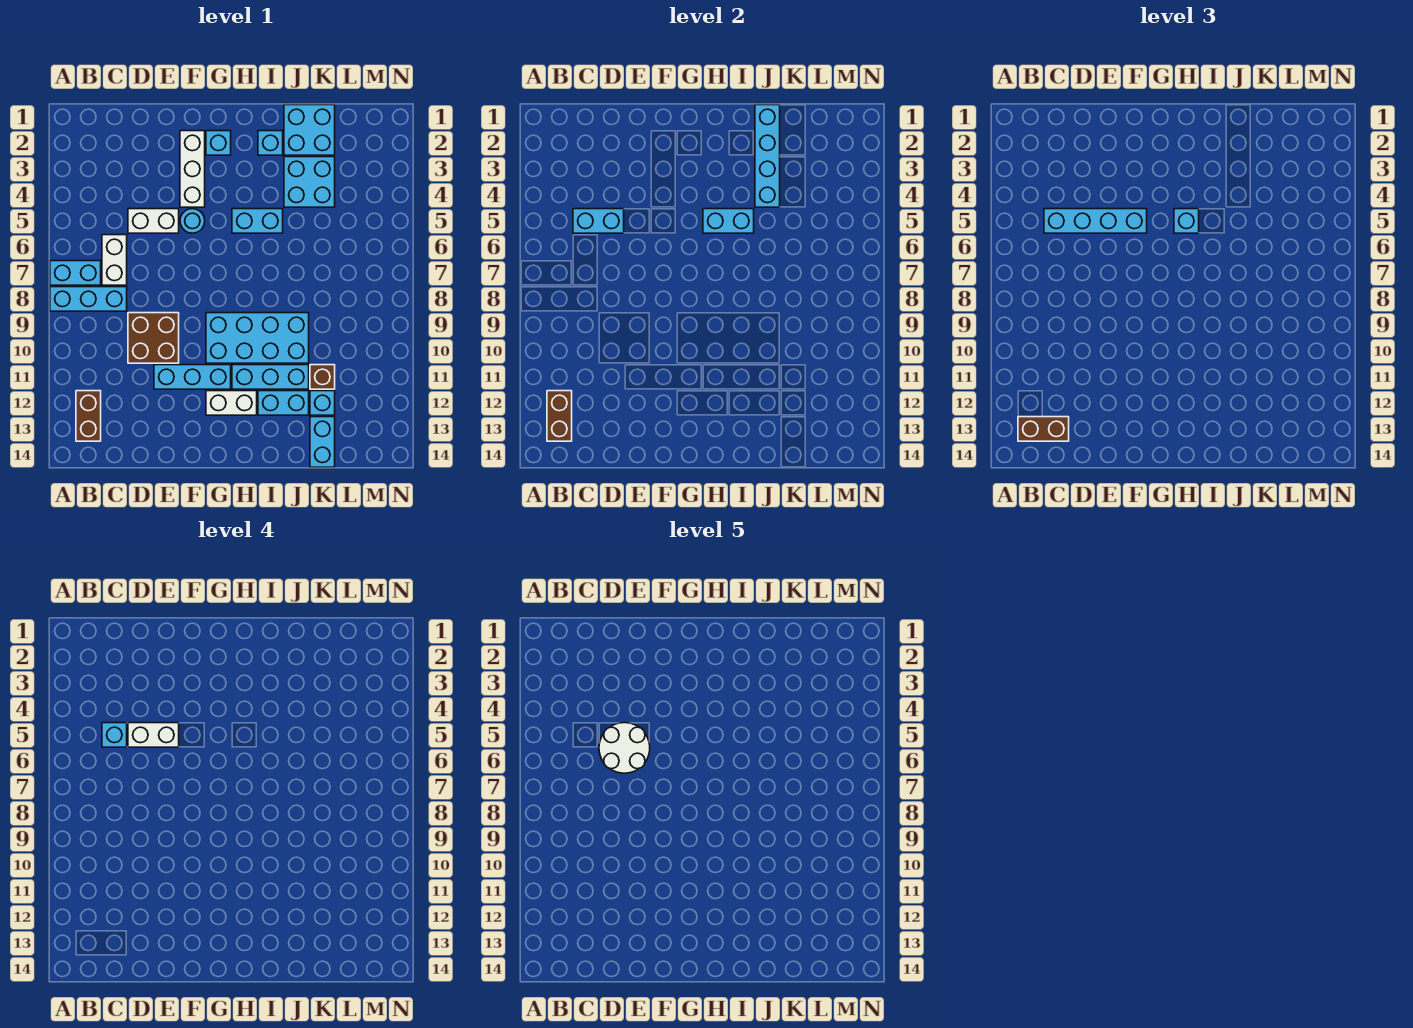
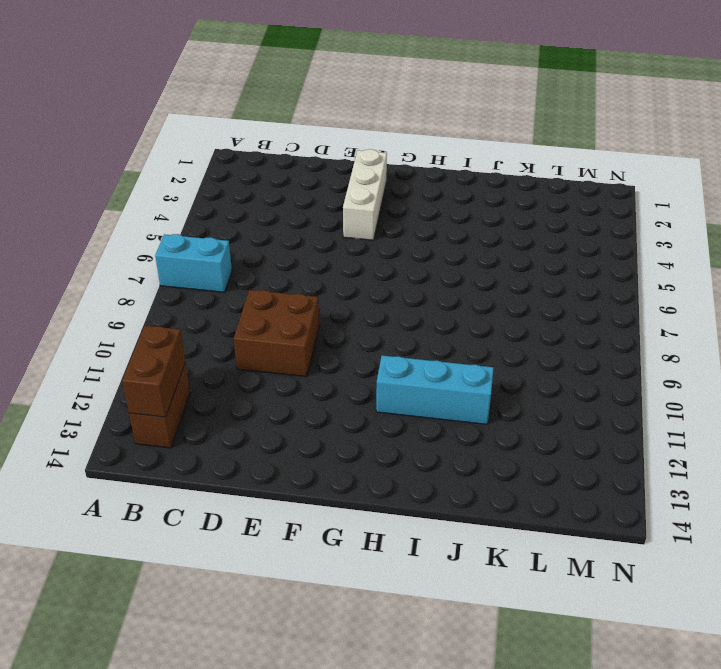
none -> cyan 1x3 brick [50,287,127,311]
none -> white 1x2 brick [102,235,127,285]
none -> white 1x2 brick [128,209,179,233]
none -> cyan 1x3 brick [154,365,231,389]

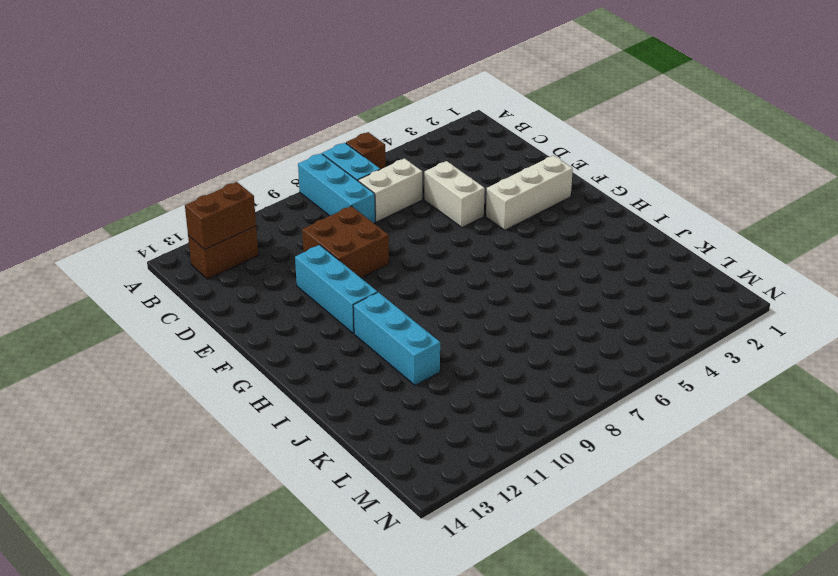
brown 1x1 brick [346,132,386,169] -> brown 1x1 brick moved to [310,365,335,389]
none -> cyan 1x1 round brick [180,209,205,233]
none -> cyan 1x1 brick [206,131,231,155]
none -> cyan 2x4 brick [206,313,309,363]
none -> white 1x2 brick [206,391,257,415]

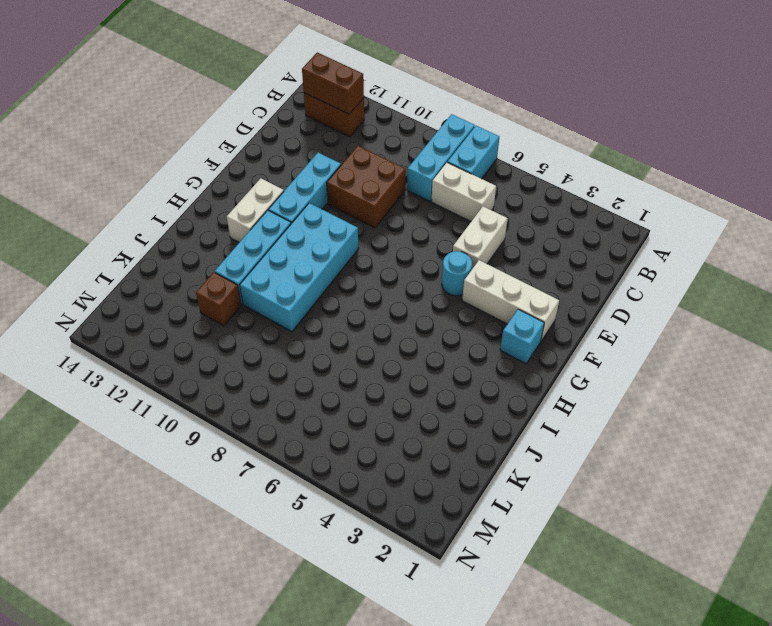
none -> cyan 1x2 brick [232,209,283,233]
none -> cyan 1x1 brick [258,131,283,155]
none -> cyan 1x2 brick [258,391,309,415]
none -> cyan 2x2 brick [284,105,335,155]

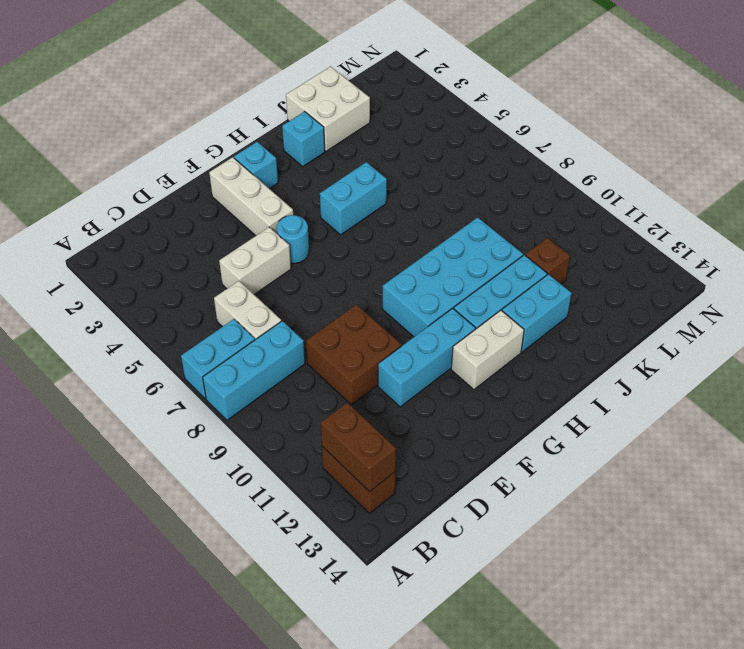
white 2x2 brick [286,67,370,151] -> cyan 2x2 brick [284,105,335,155]
none -> cyan 2x2 brick [284,157,335,207]
none -> cyan 1x1 brick [310,391,335,415]
none -> cyan 1x2 brick [310,417,335,467]
none -> cyan 1x2 brick [573,209,624,233]

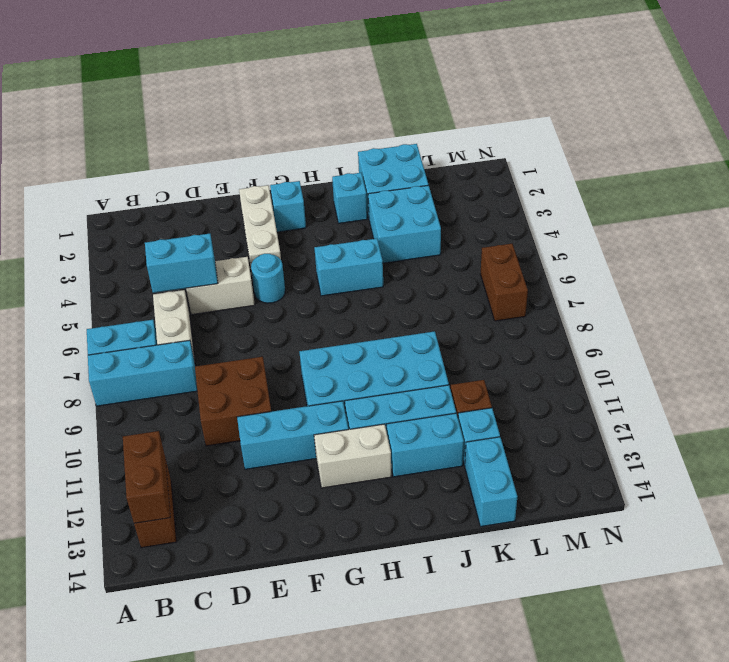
brown 1x2 brick [481,244,528,321] -> brown 1x2 brick turned to [1018,417,1069,441]
none -> cyan 1x2 brick [703,209,754,233]
none -> cyan 1x4 brick [755,105,780,207]
none -> cyan 1x4 brick [1044,209,1147,233]
none -> cyan 1x1 brick [1174,209,1199,233]

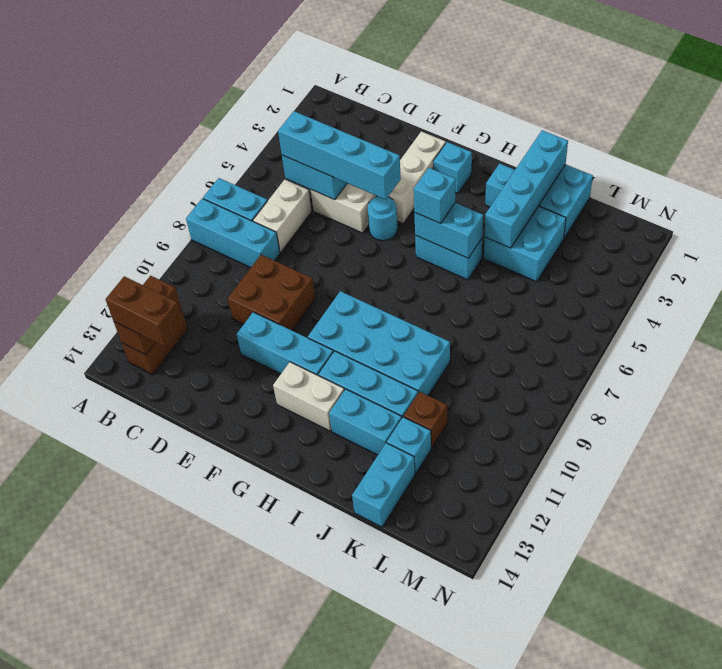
none -> cyan 1x1 brick [102,723,127,747]
none -> white 1x2 brick [128,723,179,747]
none -> white 2x2 round brick [599,723,650,773]

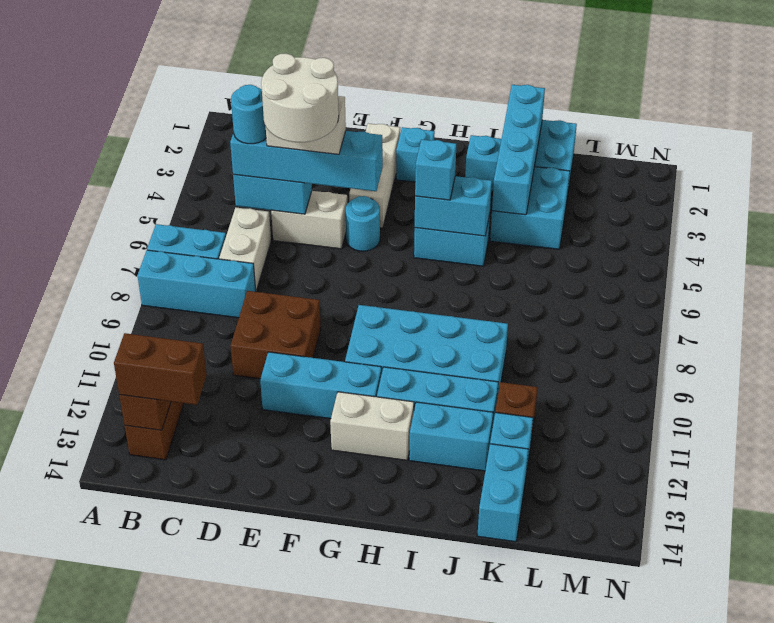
cyan 1x1 round brick [231,85,266,144] -> cyan 1x1 brick [102,723,127,747]

